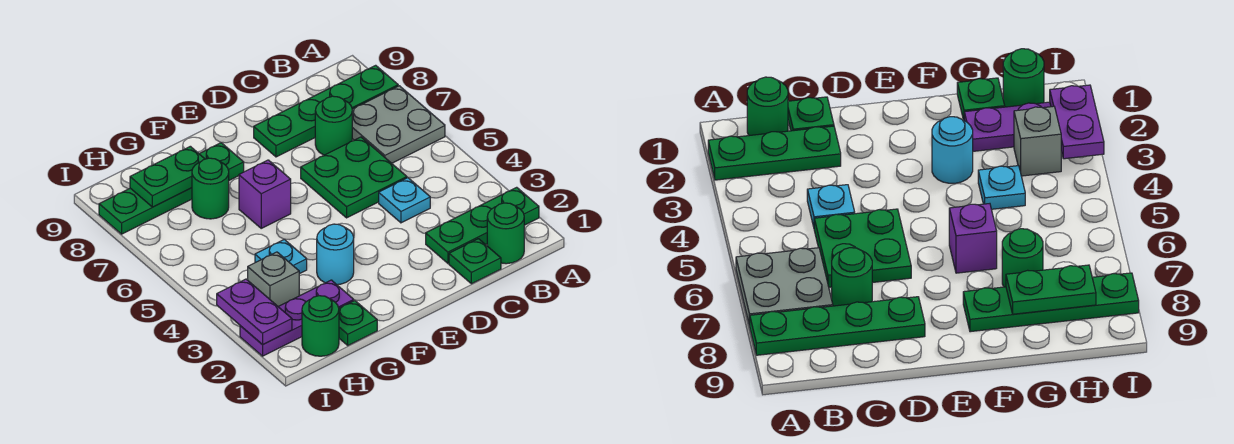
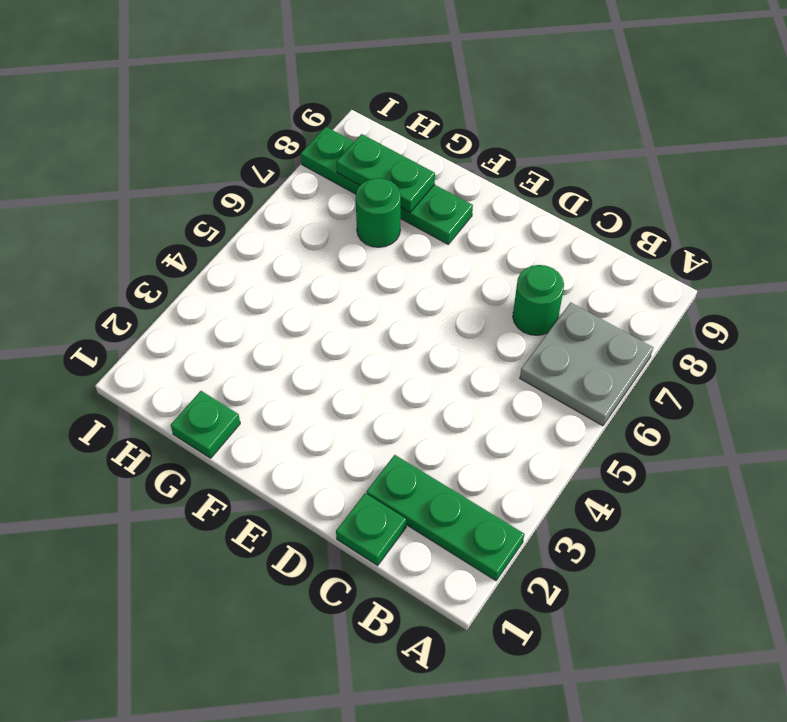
none -> green 1x4 plate [254,65,398,157]
none -> green 1x1 round brick [487,203,524,264]
none -> cyan 1x1 plate [379,178,430,223]

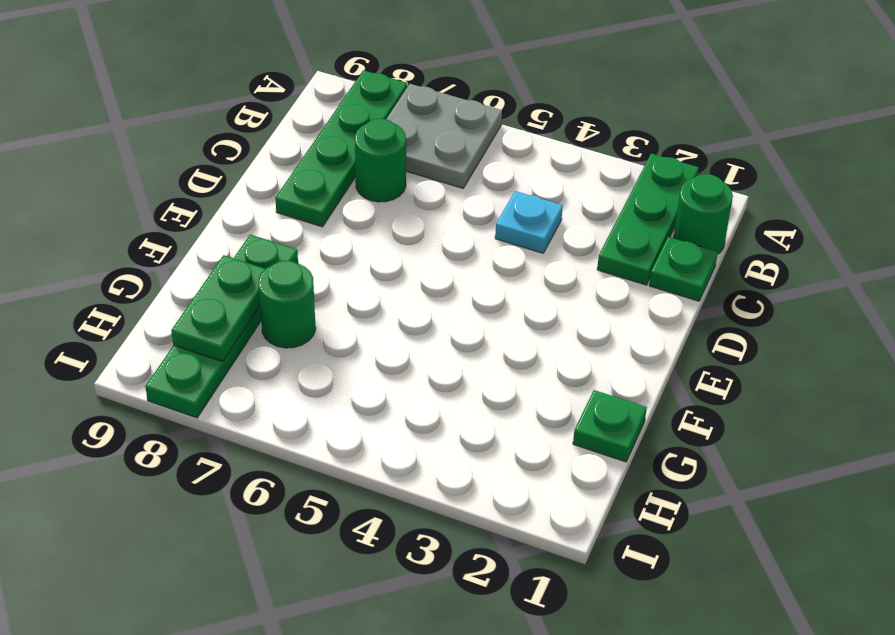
none -> green 2x2 plate [301,137,407,218]
none -> cyan 1x1 round brick [317,224,354,285]
none -> purple 1x1 brick [239,160,291,228]

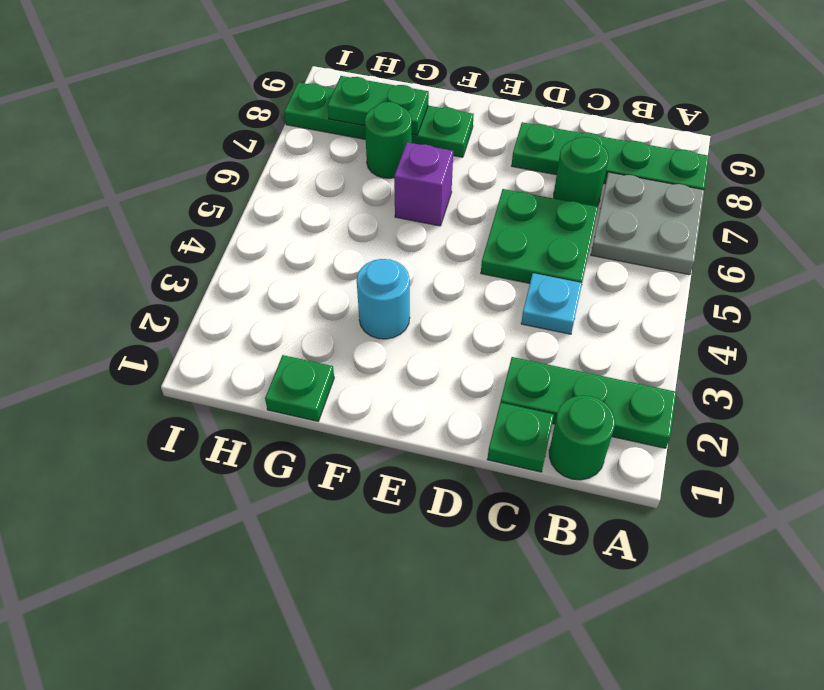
none -> purple 1x3 plate [240,280,354,356]
none -> cyan 1x1 plate [255,239,307,274]
none -> green 1x1 round brick [302,296,339,356]

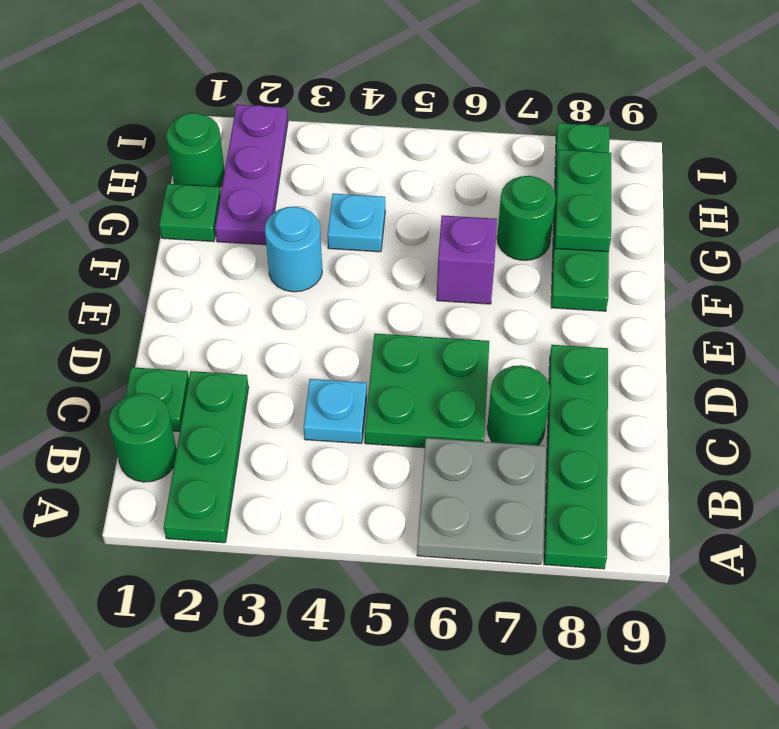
none -> grey 1x1 brick [248,252,299,306]
none -> purple 1x2 plate [217,279,292,345]

